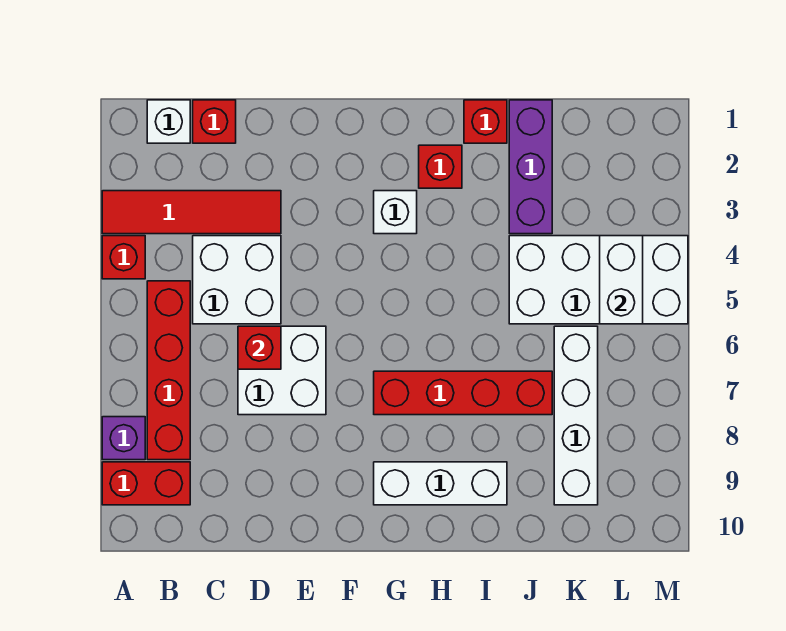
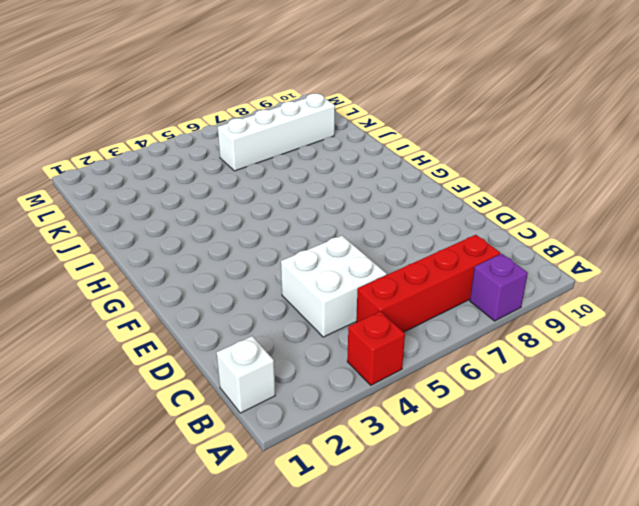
none -> red 1x4 tile [102,191,281,234]
none -> red 1x2 brick [102,462,190,505]
none -> red 1x1 brick [193,100,236,143]

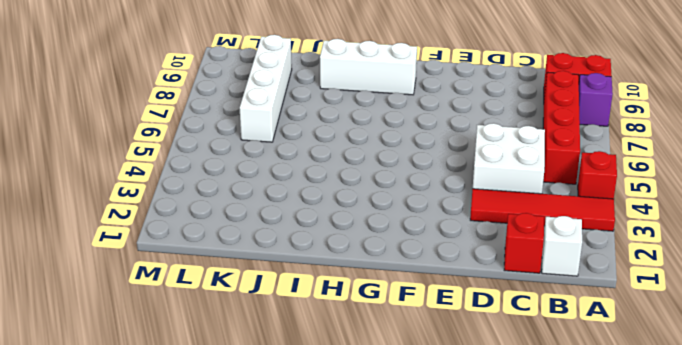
none -> white 2x2 brick [238,326,326,415]
none -> white 1x1 brick [374,191,417,234]
none -> red 1x4 brick [374,371,552,415]

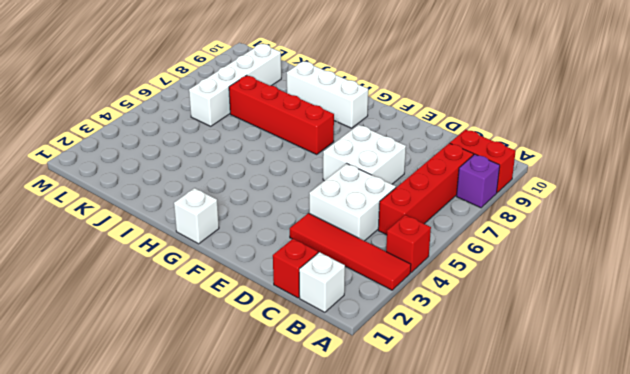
white 1x1 brick [174,188,219,244] -> white 1x1 brick moved to [374,191,417,234]
none -> red 1x1 brick [419,145,462,188]
none -> red 1x1 brick [464,100,507,143]
none -> purple 1x3 brick [509,100,552,234]

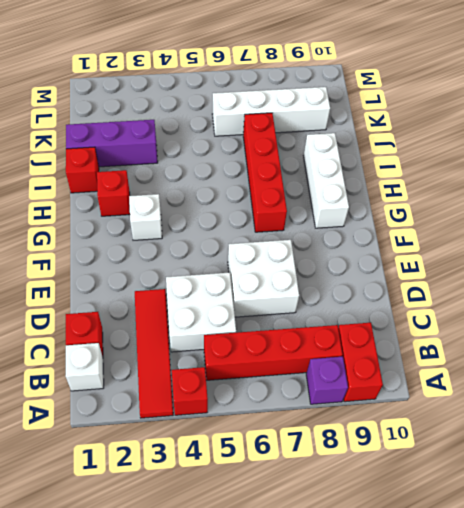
none -> white 2x4 brick [509,236,688,324]
none -> red 1x1 brick [238,326,281,369]
none -> white 1x2 brick [600,236,643,324]

